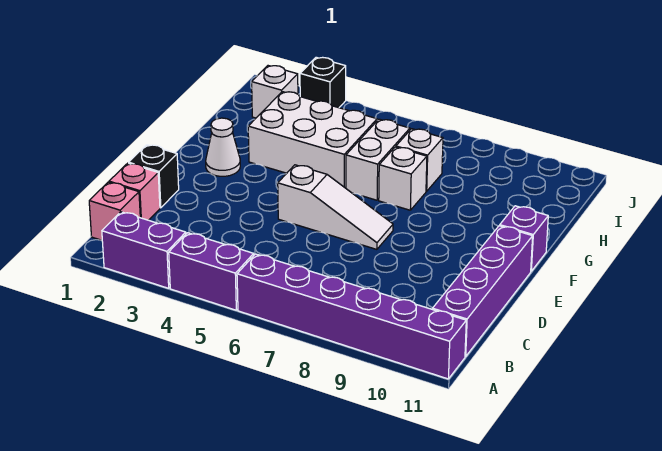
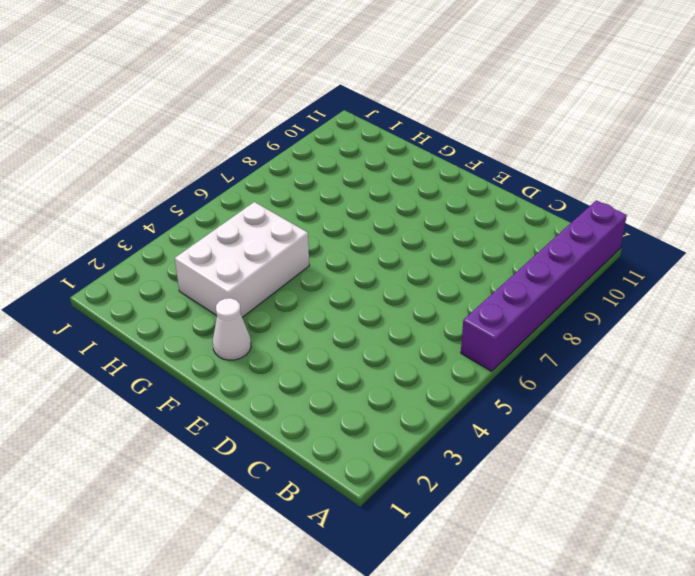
none -> purple 1x2 brick [102,212,186,288]
none -> purple 1x2 brick [169,233,254,310]
none -> pink 1x1 brick [89,182,140,240]

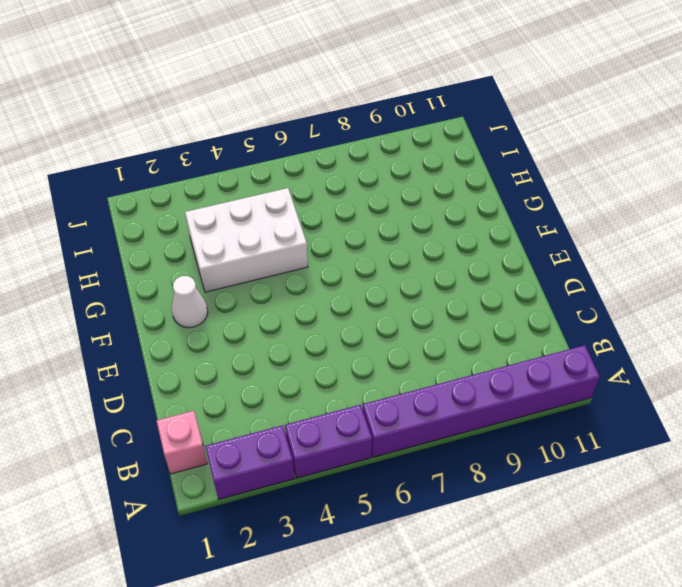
none -> purple 1x4 brick [432,226,533,357]
none -> pink 1x1 brick [109,163,160,220]
none -> black 1x1 brick [129,145,179,208]

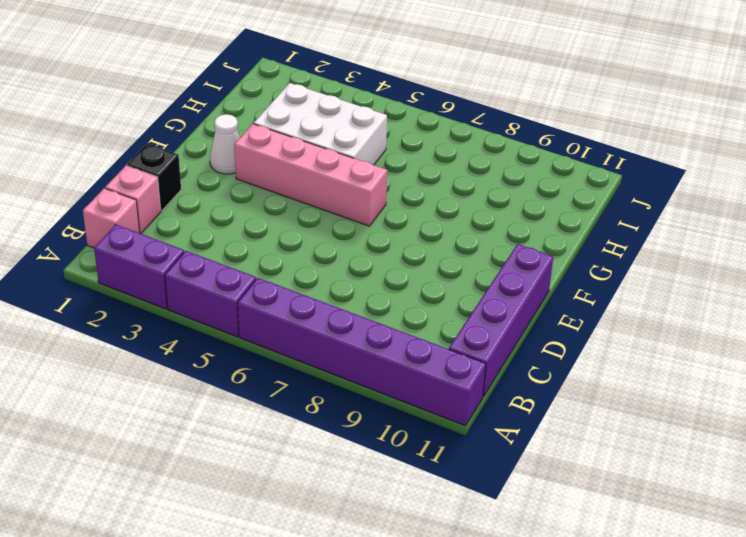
pink 1x4 brick [234,124,387,226] -> none
none -> white 1x3 slope [278,165,393,249]
none -> purple 1x1 brick [500,206,548,271]
none -> white 1x2 brick [346,119,410,200]

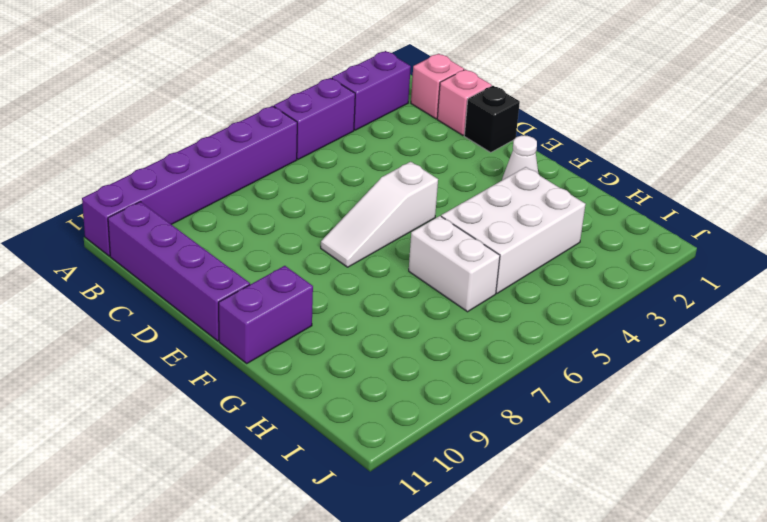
purple 1x2 brick [219,266,313,363] -> purple 1x1 brick [500,206,548,271]
none -> white 1x1 brick [379,147,427,210]
none -> white 1x1 brick [396,129,443,191]
none -> white 1x1 brick [252,66,298,118]

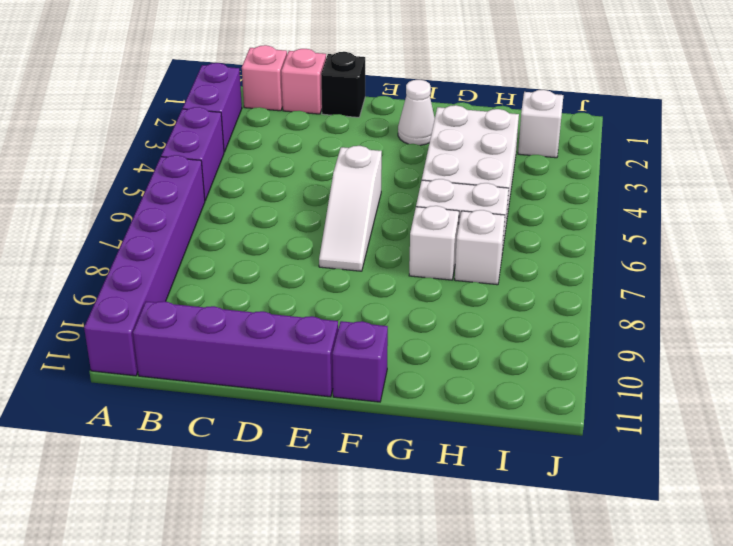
none -> black 1x1 brick [300,57,346,108]

